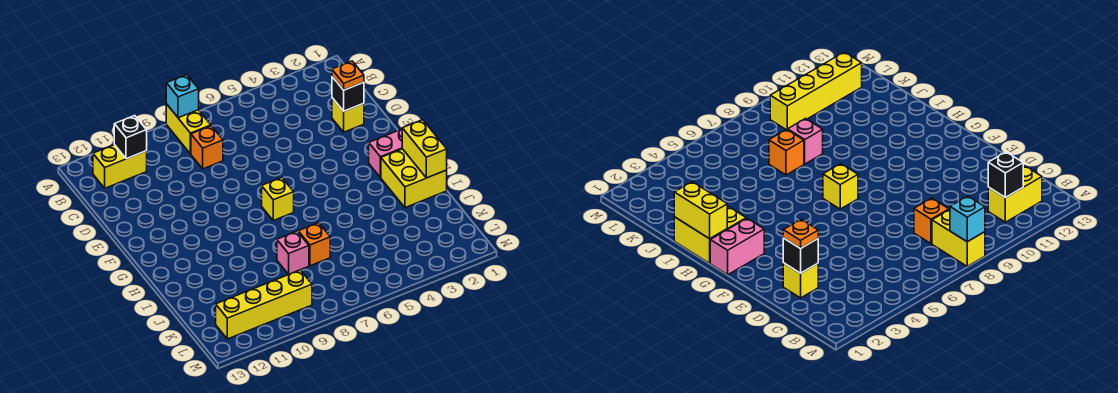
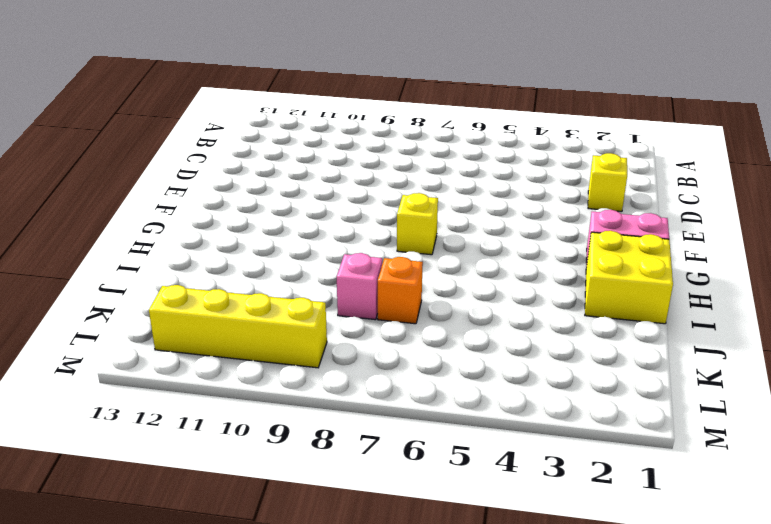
none -> yellow 1x2 brick [166,104,211,154]
none -> yellow 1x2 brick [93,145,147,188]
none -> orange 1x1 brick [191,126,223,169]

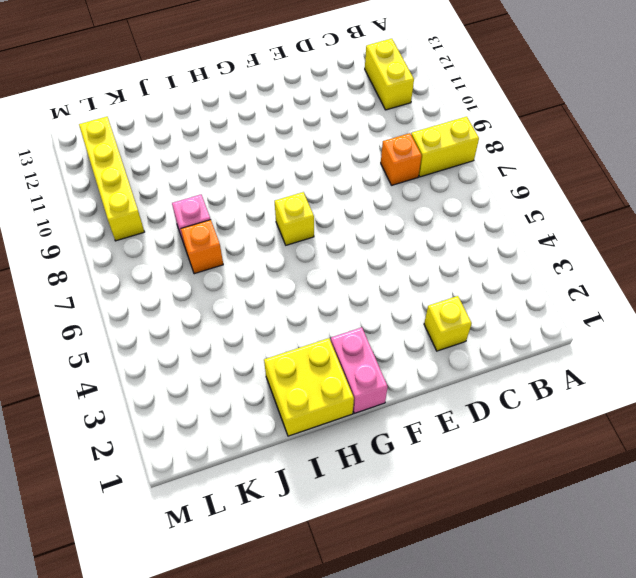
none -> cyan 1x1 brick [166,75,199,118]
none -> black 1x1 brick [114,116,147,159]
none -> black 1x1 brick [332,77,364,111]

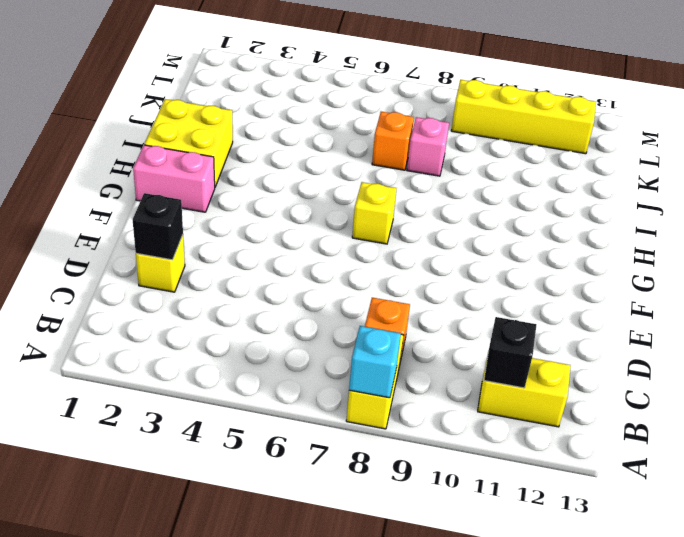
none -> yellow 1x2 brick [402,120,447,178]
none -> orange 1x1 plate [332,61,364,90]

